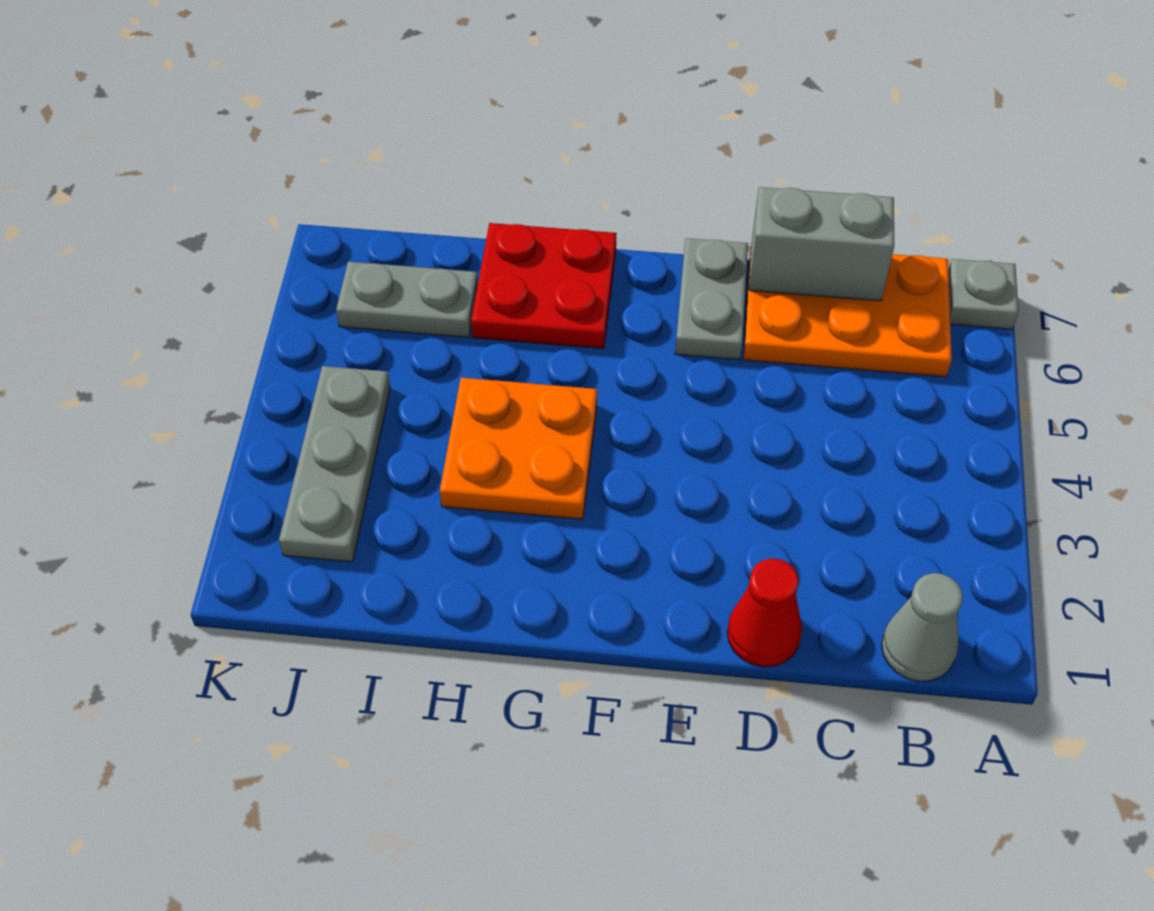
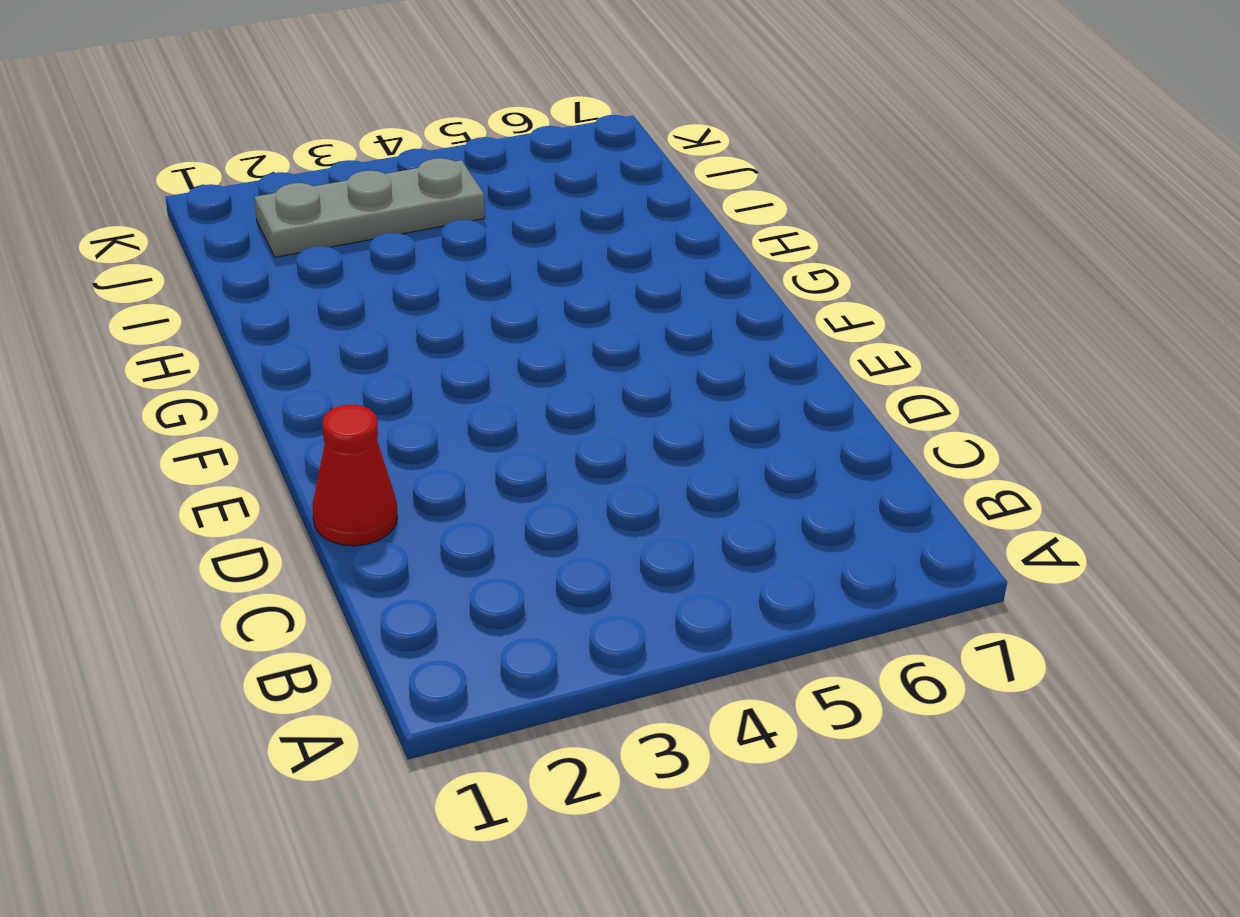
none -> grey 1x1 plate [949,259,1019,329]
none -> grey 1x1 cone [882,573,963,681]

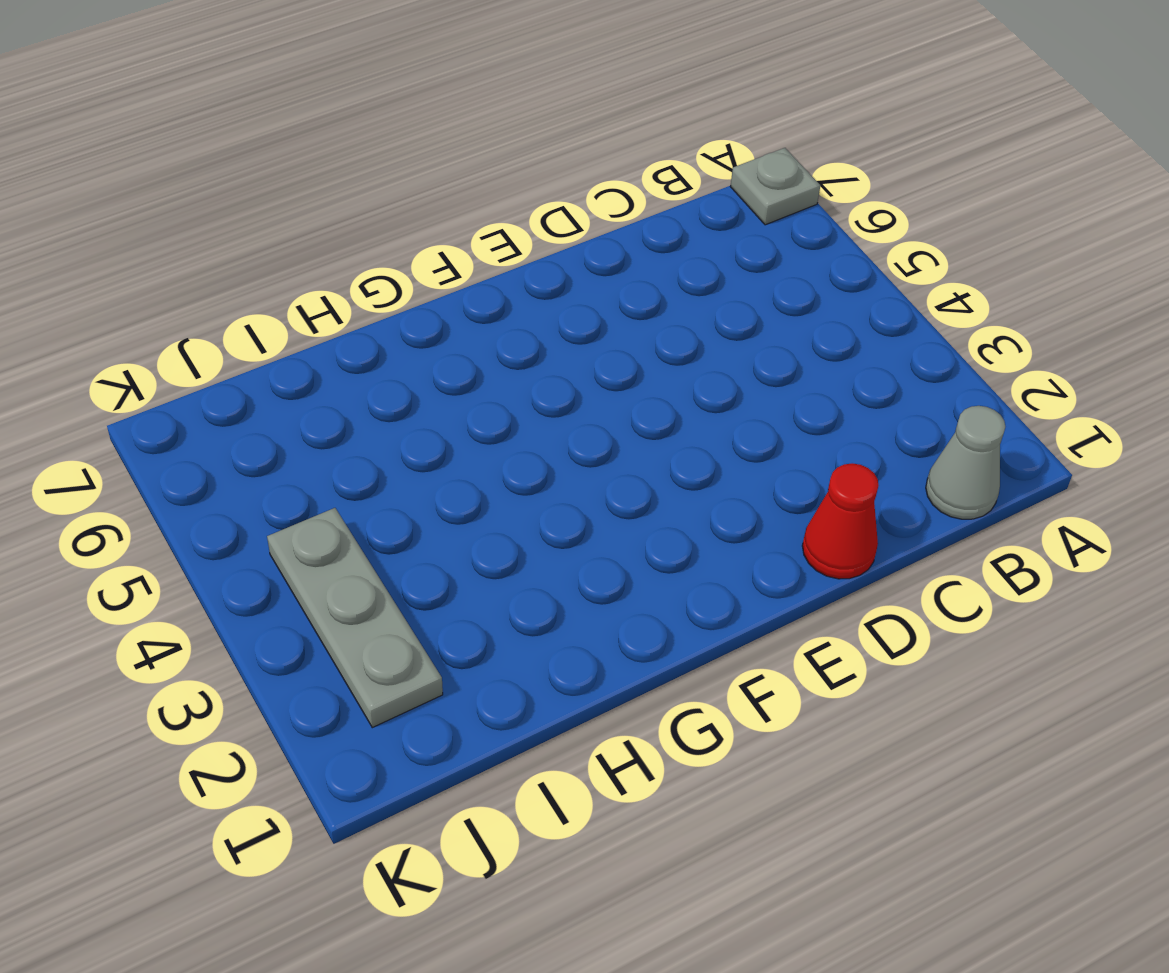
none -> orange 2x3 plate [743,250,952,377]
none -> grey 1x2 plate [675,238,748,360]

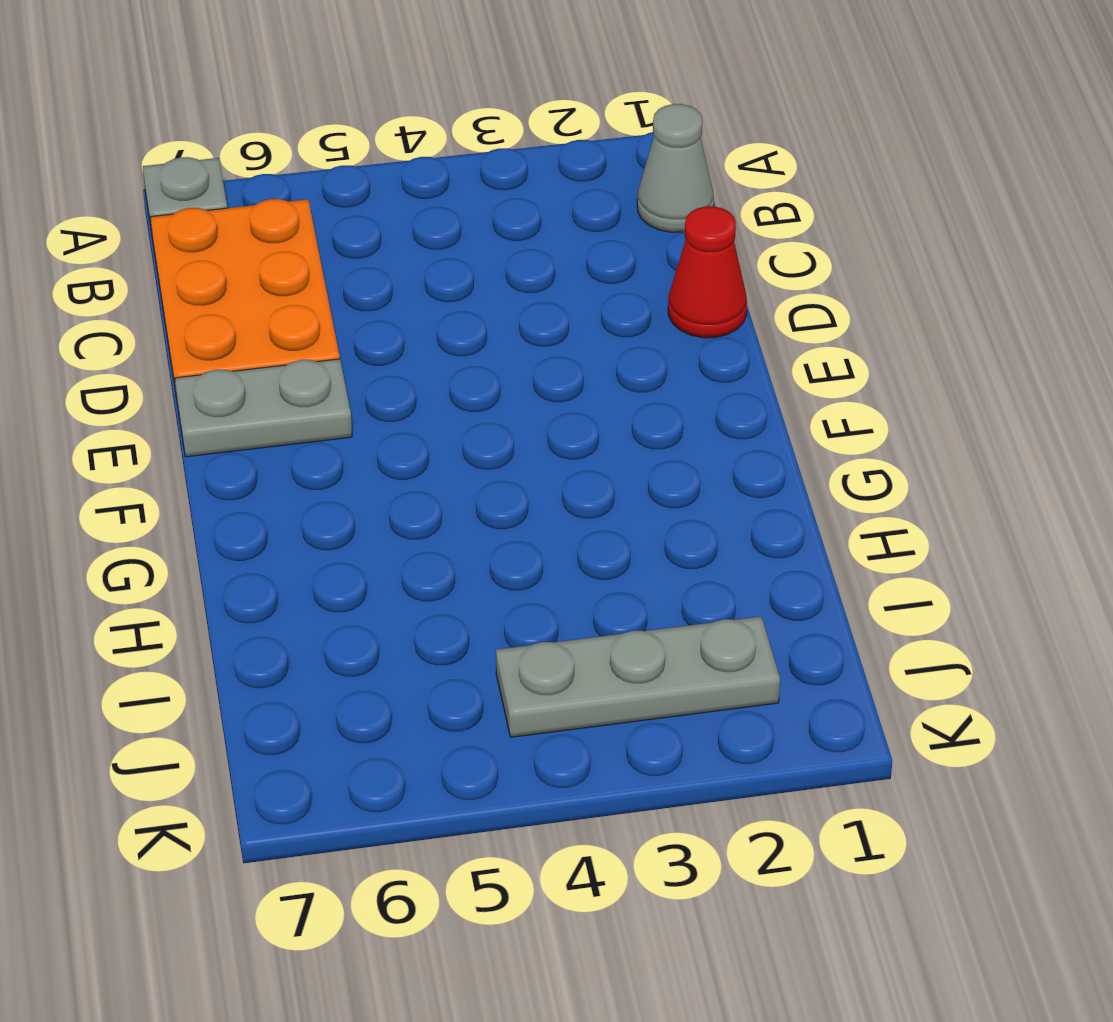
none -> orange 2x2 plate [440,378,597,519]
none -> red 2x2 plate [471,223,617,349]

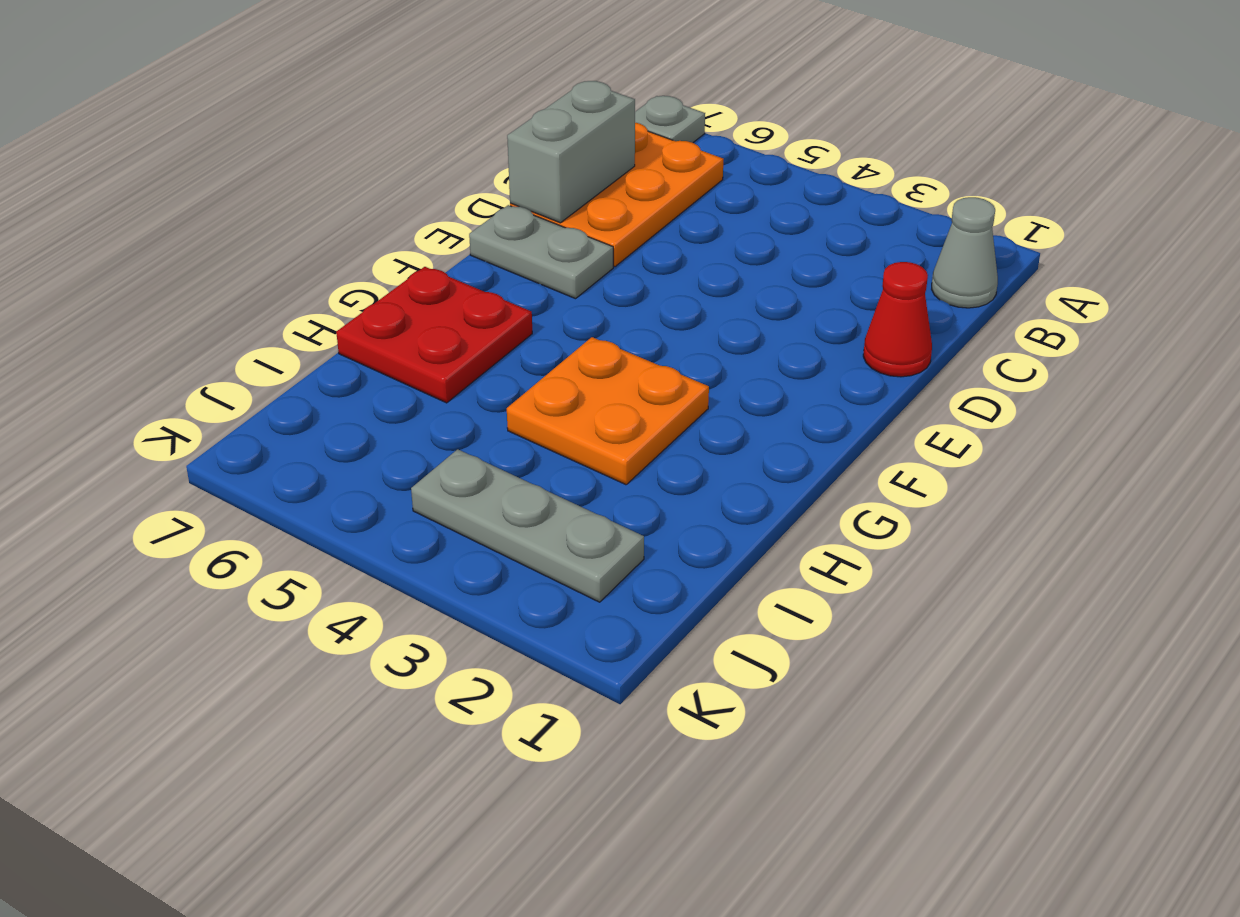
none -> grey 1x2 plate [336,262,478,337]

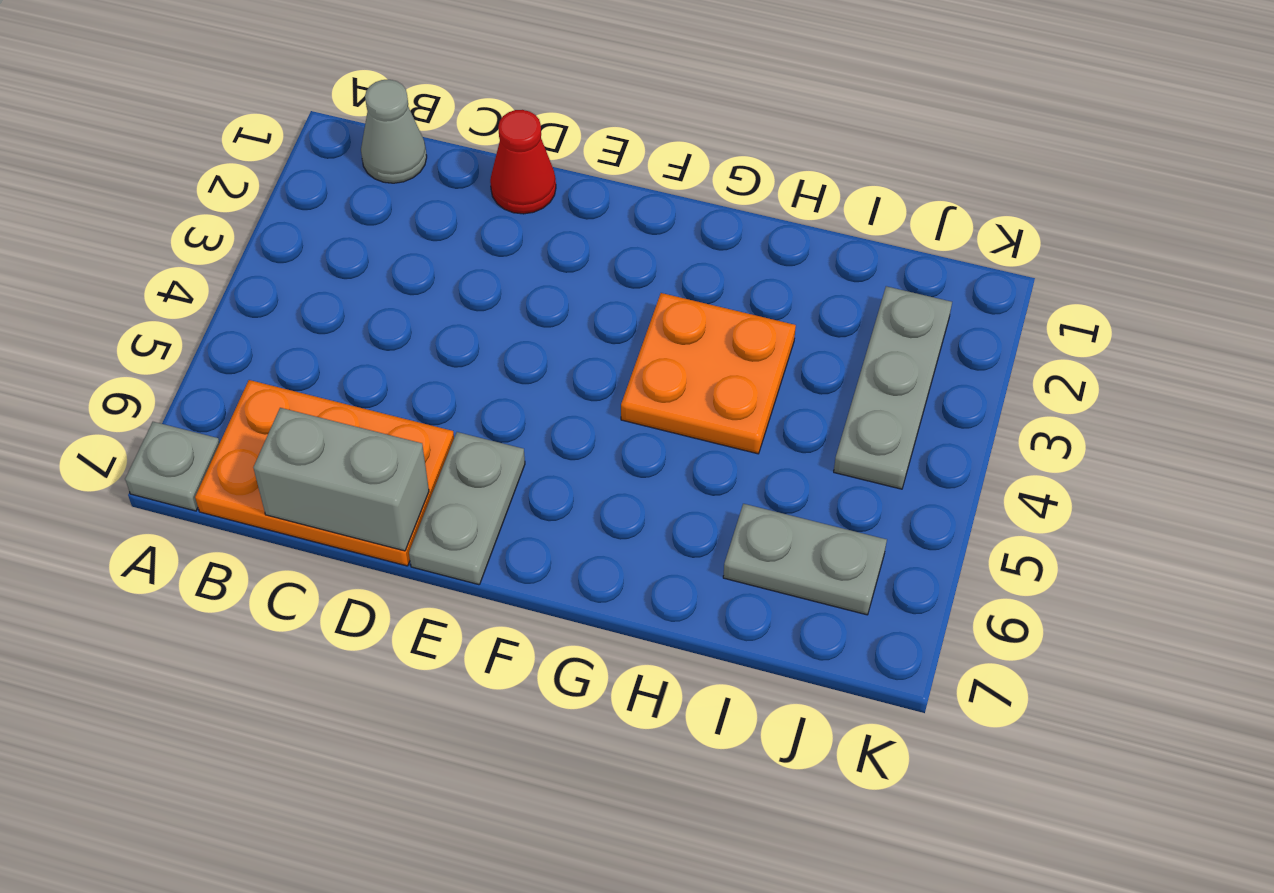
none -> red 2x2 plate [471,223,617,349]

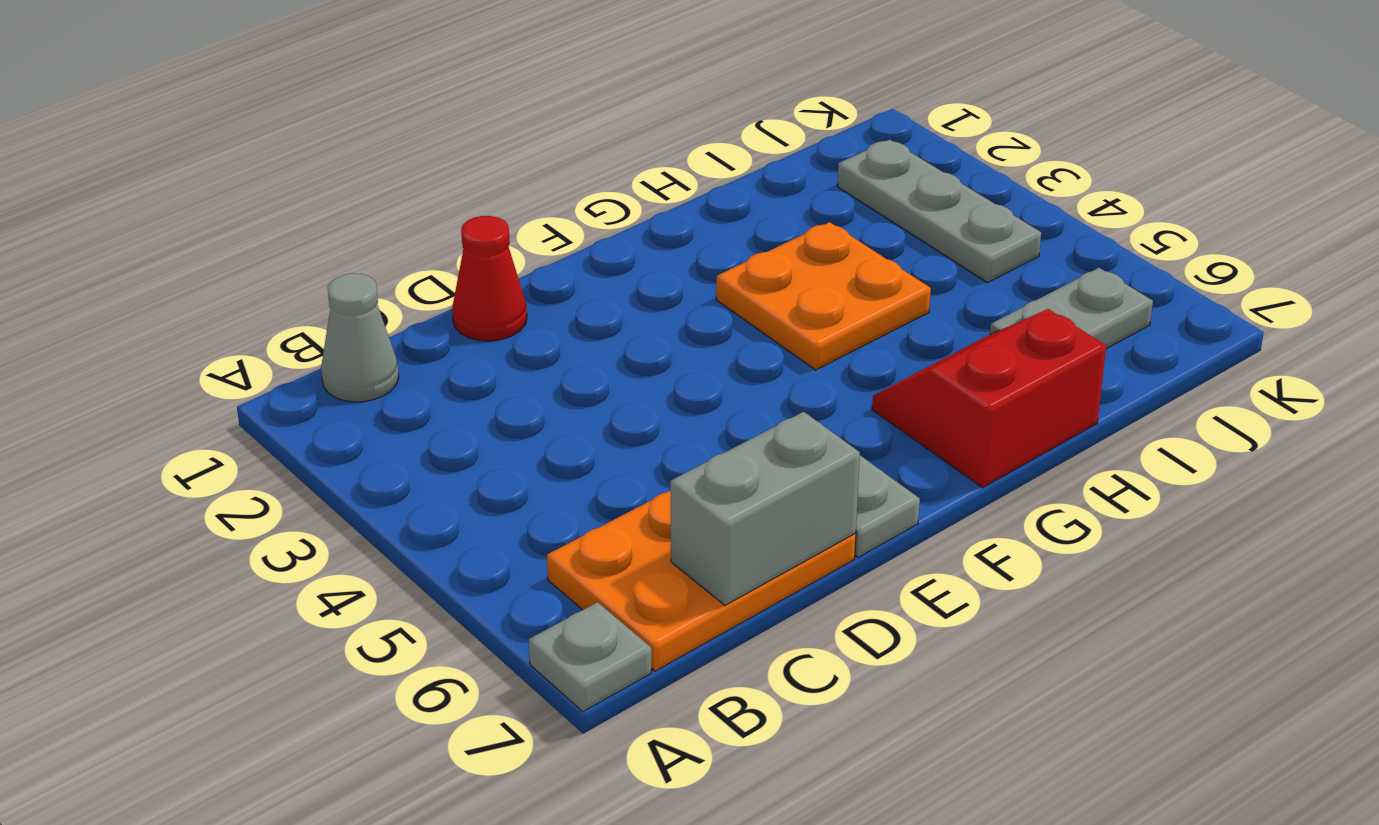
red 2x2 slope [872,309,1106,488] -> red 2x2 plate [471,223,617,349]

